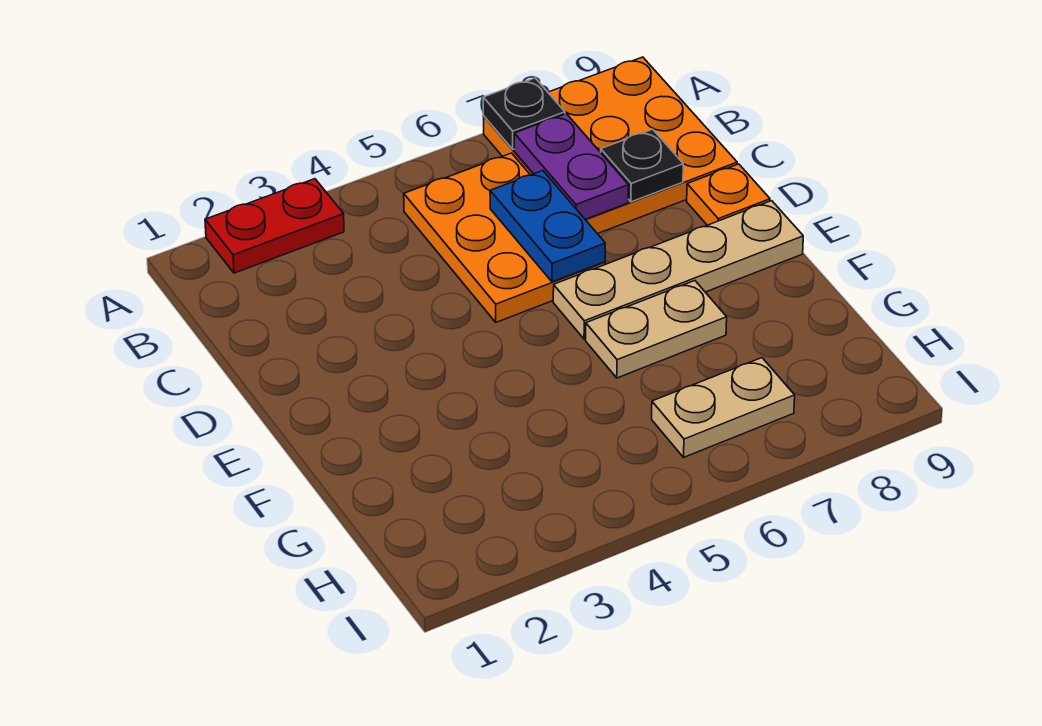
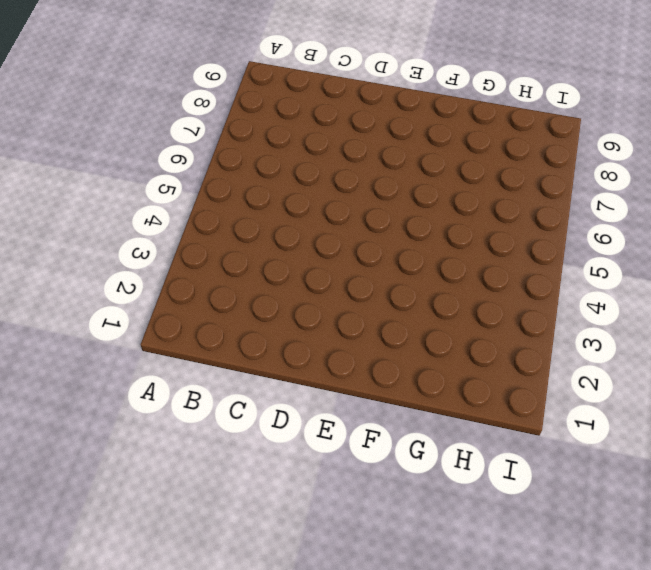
none -> red 1x2 plate [205,179,344,273]
none -> orange 3x3 plate [483,57,737,234]

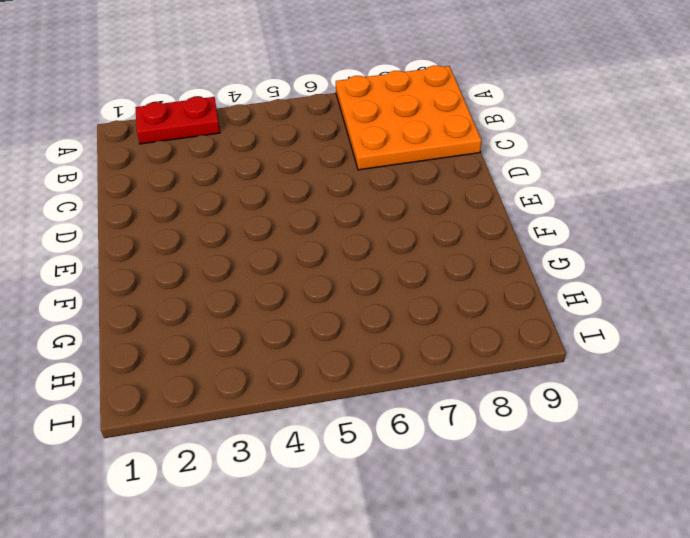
none -> orange 2x3 plate [404,153,605,322]
none -> orange 1x1 plate [687,164,770,225]

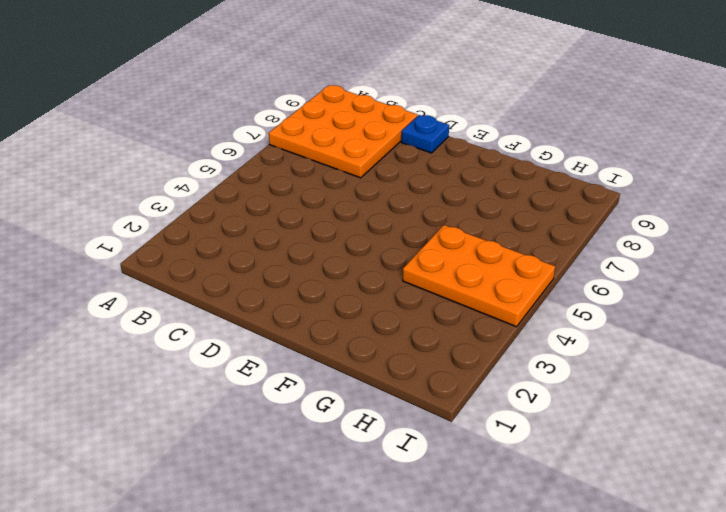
blue 1x1 plate [401,115,449,153] -> orange 1x1 plate [687,164,770,225]
orange 2x3 plate [403,225,555,327] -> orange 2x3 plate moved to [404,153,605,322]
none -> red 1x2 plate [205,179,344,273]
none -> tan 1x4 plate [553,201,803,339]

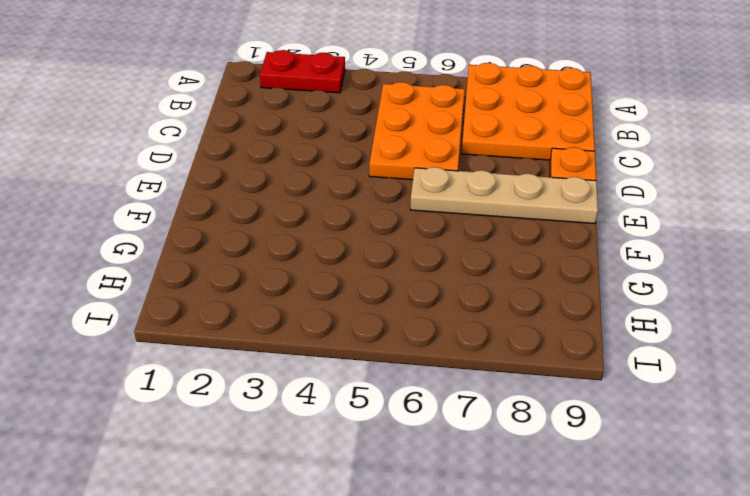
none -> tan 1x2 plate [586,281,727,378]
none -> tan 1x2 plate [652,358,795,457]

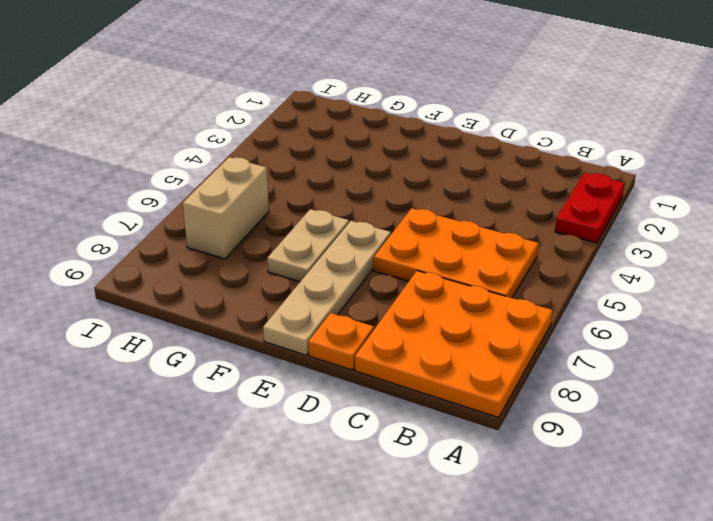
tan 1x2 brick [183,157,269,259] -> tan 1x2 plate [652,358,795,457]
none -> black 1x1 plate [483,78,565,149]
none -> purple 1x2 plate [514,114,629,219]

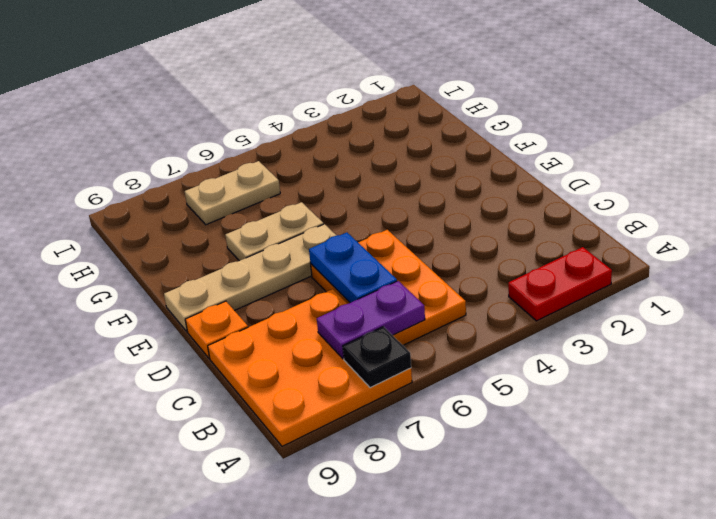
purple 1x2 plate [317,281,425,359] -> purple 1x2 plate turned to [514,114,629,219]
none -> black 1x1 plate [601,129,683,202]

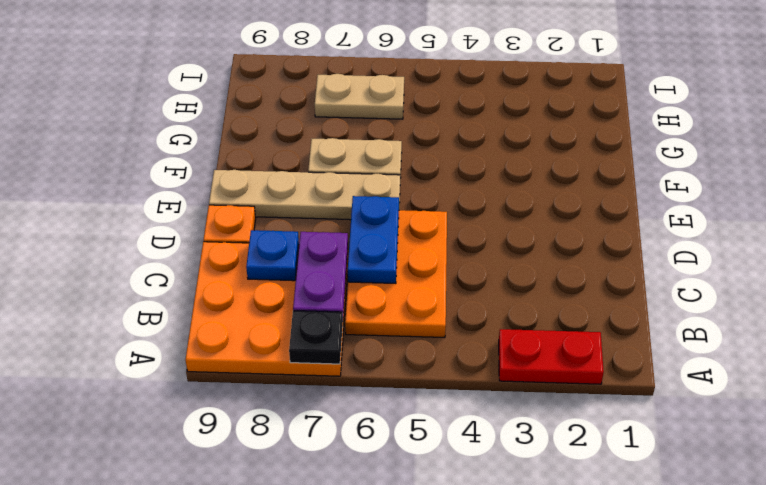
blue 1x1 plate [246,230,299,281] -> black 1x1 plate [601,129,683,202]

